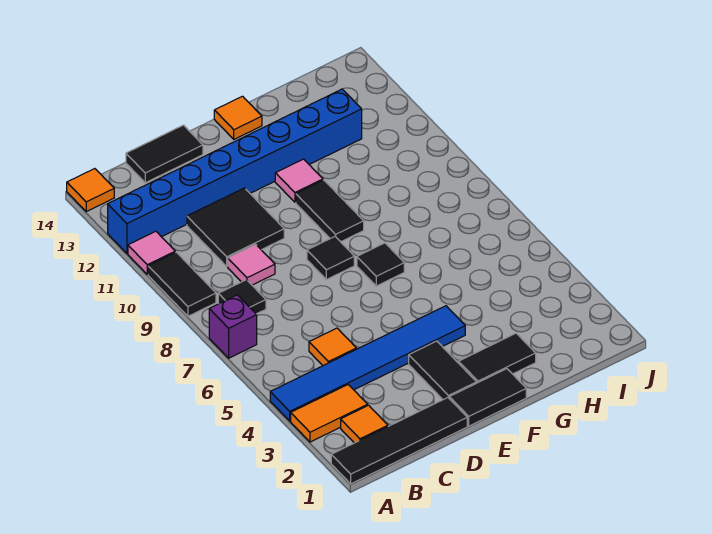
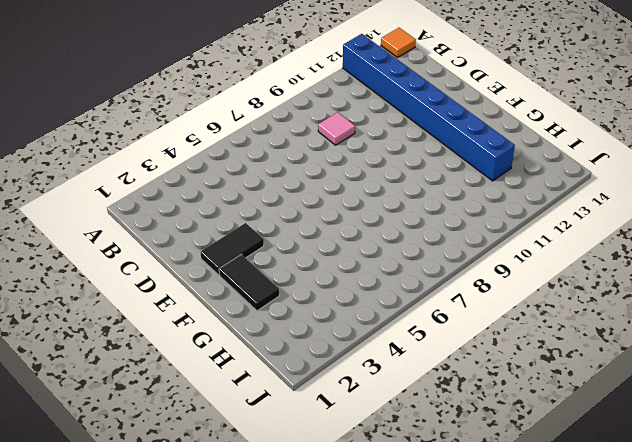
none -> black 1x4 tile [331,398,467,484]
none -> orange 1x2 tile [291,385,368,442]
none -> blue 1x6 tile [270,306,465,421]

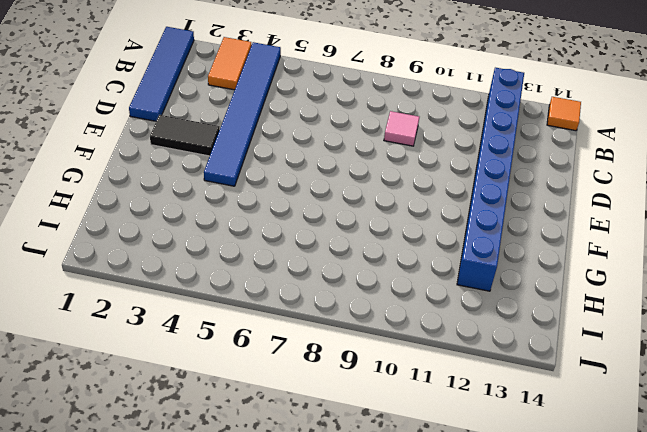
blue 1x4 tile [129,27,194,121] -> black 1x4 tile [331,398,467,484]
none -> purple 1x1 brick [209,295,257,358]
none -> black 1x2 tile [148,252,216,316]
none -> pink 1x1 tile [128,231,175,274]

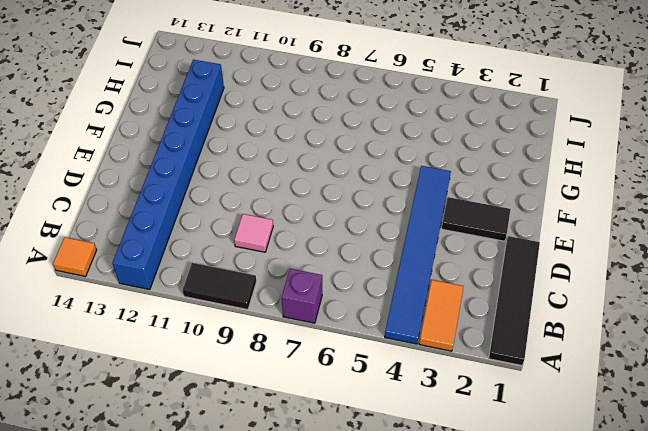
none -> pink 1x1 tile [128,231,175,274]
none -> orange 1x1 tile [341,405,388,443]
none -> black 1x1 tile [218,280,266,314]

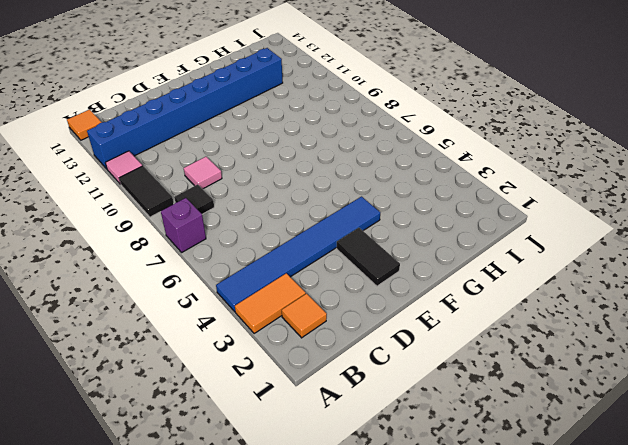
none -> black 1x4 tile [331,398,467,484]
none -> orange 1x1 tile [309,328,356,366]
none -> black 2x2 tile [187,188,284,266]

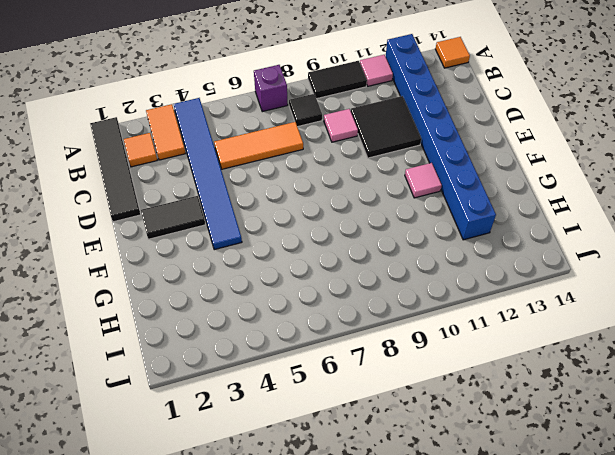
orange 1x3 tile [214,122,303,169] -> orange 1x1 tile [309,328,356,366]
none -> black 1x2 tile [126,125,203,183]
none -> black 1x2 tile [449,369,526,426]
none -> black 1x1 tile [307,237,354,280]

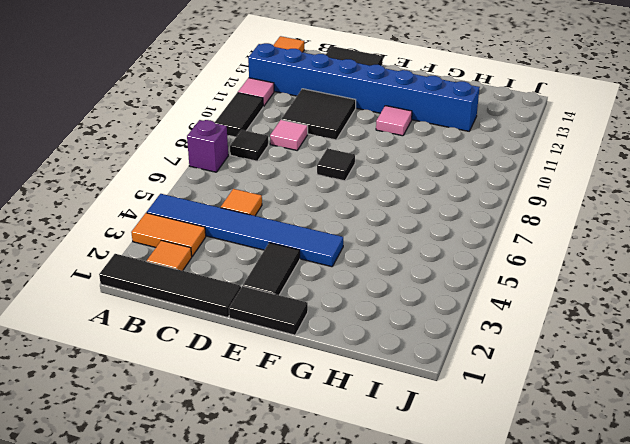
none -> black 1x2 tile [459,333,536,383]
none -> black 1x1 tile [357,243,404,286]
none -> black 1x2 tile [296,180,364,242]

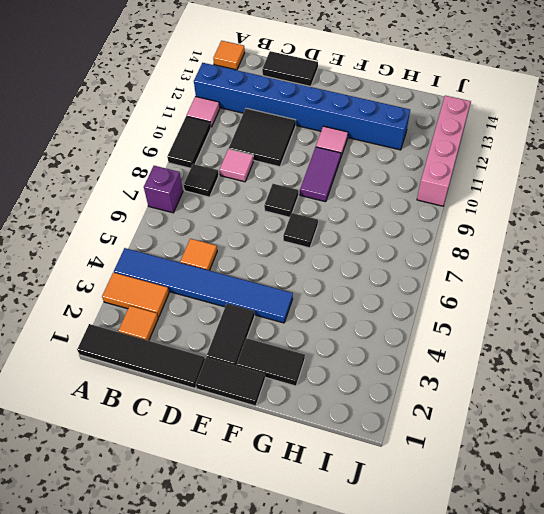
purple 1x2 tile [300,147,341,202] -> black 1x2 tile [296,180,364,242]
pink 1x4 brick [417,96,471,206] -> none
none -> orange 1x1 tile [214,96,262,139]

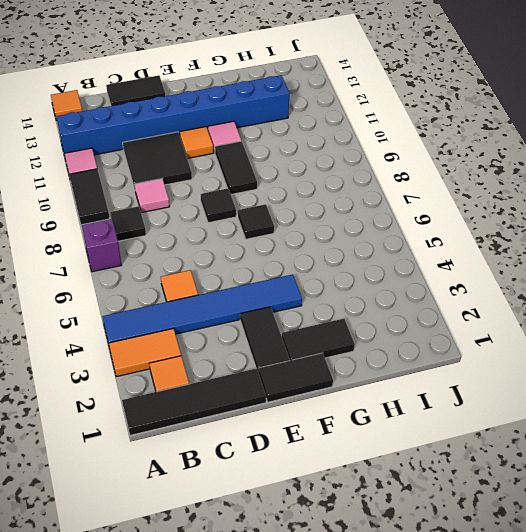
orange 1x1 tile [180,127,213,158] -> orange 1x1 tile moved to [214,96,262,139]

